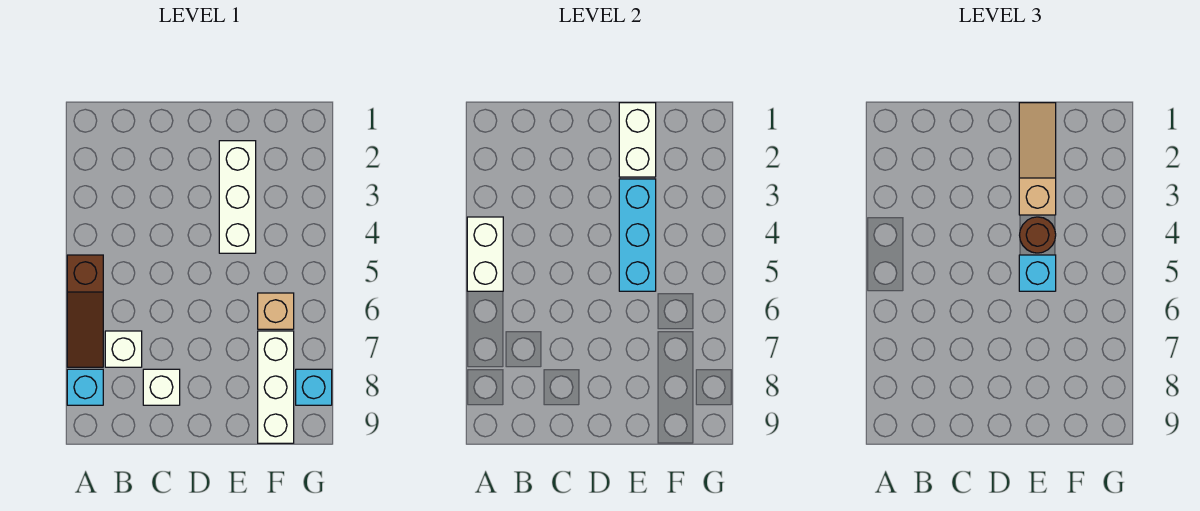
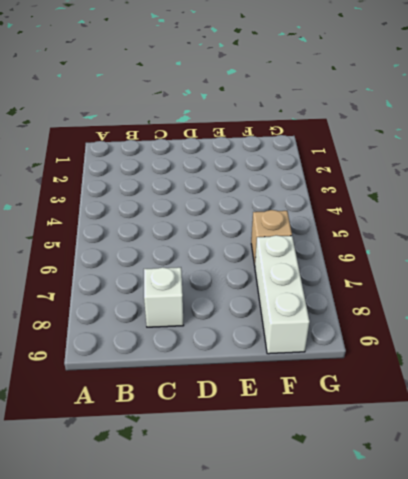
none -> brown 1x3 slope [67,255,103,367]
none -> cyan 1x1 brick [67,369,103,405]
none -> white 1x1 brick [105,331,142,367]

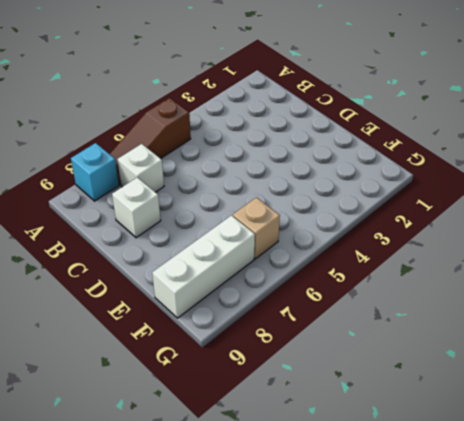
none -> white 1x3 brick [219,141,256,253]
none -> cyan 1x1 brick [296,369,332,405]
none -> white 1x2 brick [467,217,503,291]

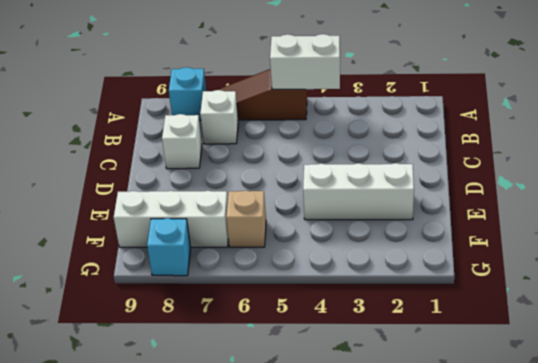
none -> white 1x2 brick [619,103,656,177]
none -> cyan 1x3 brick [619,179,656,291]
none -> tan 1x3 slope [1019,103,1056,215]

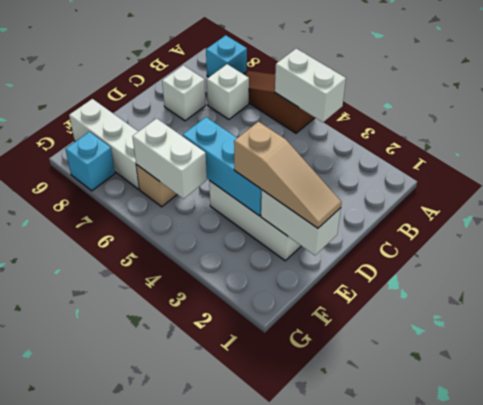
white 1x2 brick [132,118,207,199] -> none
none -> brown 1x1 round brick [1020,217,1056,253]
none -> cyan 1x1 brick [1019,255,1056,291]

